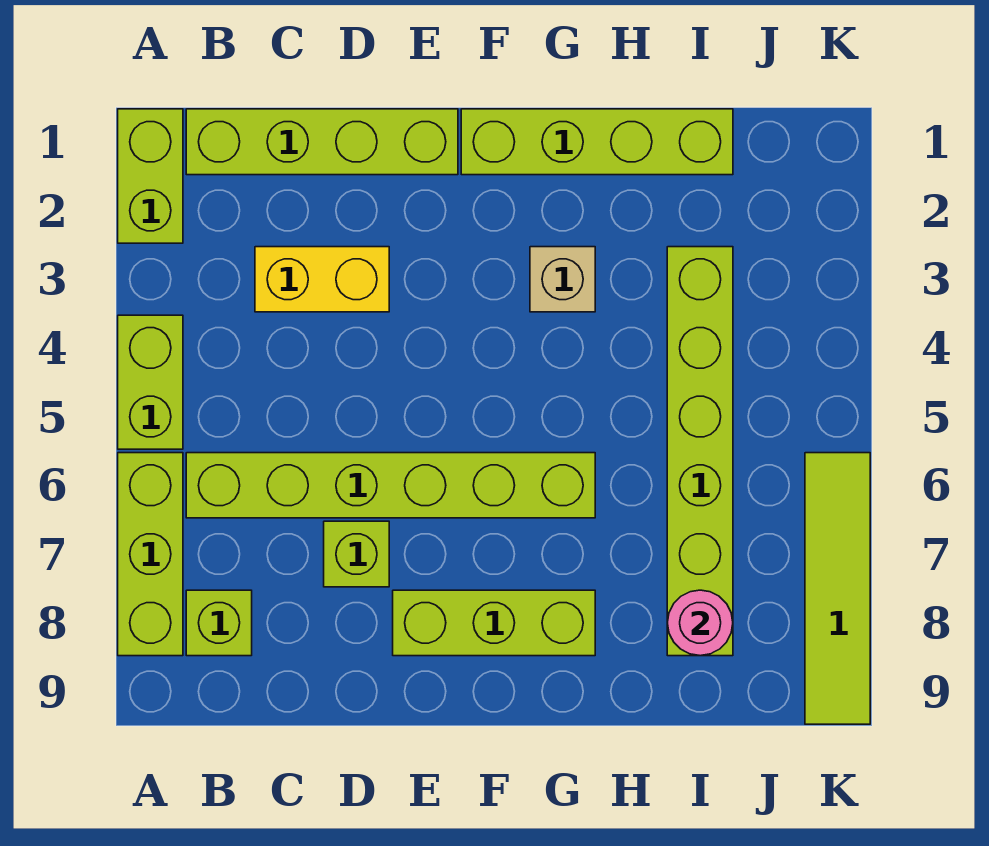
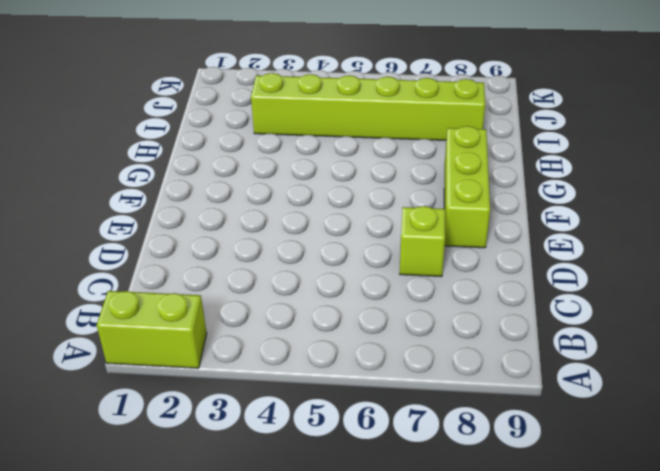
none -> lime 1x2 brick [118,315,183,449]
none -> lime 1x3 brick [118,453,183,656]
none -> lime 1x4 brick [186,109,458,175]

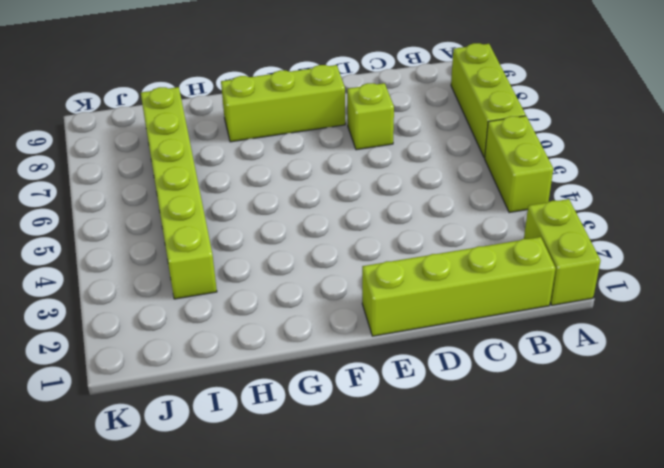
none -> lime 1x6 brick [186,453,595,518]
none -> lime 1x1 brick [186,590,252,656]
none -> yellow 1x2 brick [255,247,389,312]

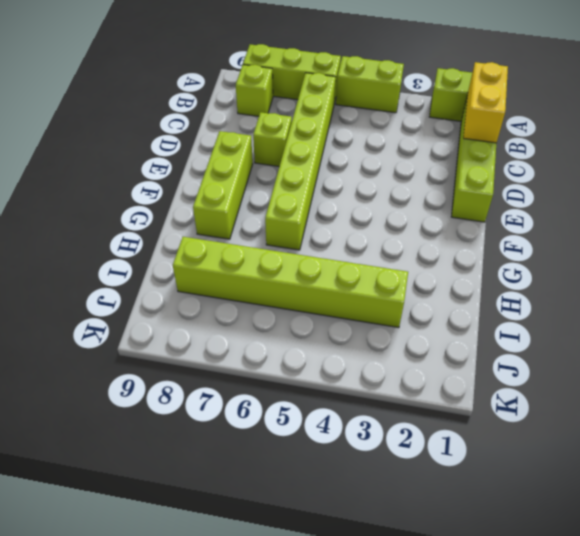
yellow 1x2 brick [463,62,508,143] -> yellow 1x2 brick moved to [255,247,389,312]
none -> lime 1x4 brick [461,109,733,175]
none -> tan 1x1 brick [530,247,595,312]
none -> lime 1x4 tile [805,453,870,724]

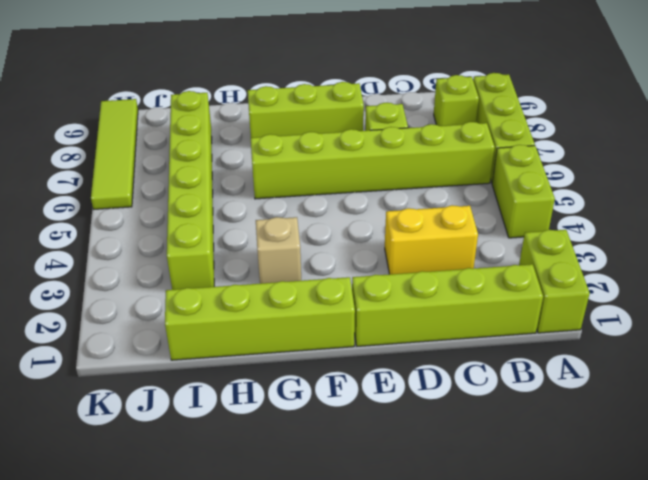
none -> pink 1x1 round brick [667,590,733,656]

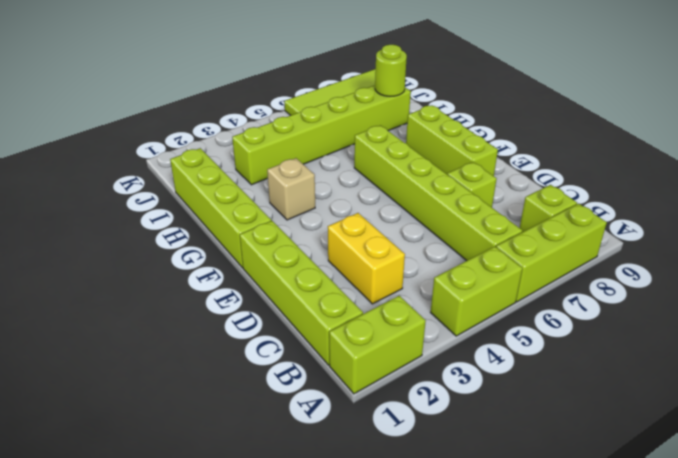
lime 1x1 round brick [375,45,407,96] -> pink 1x1 round brick [667,590,733,656]

